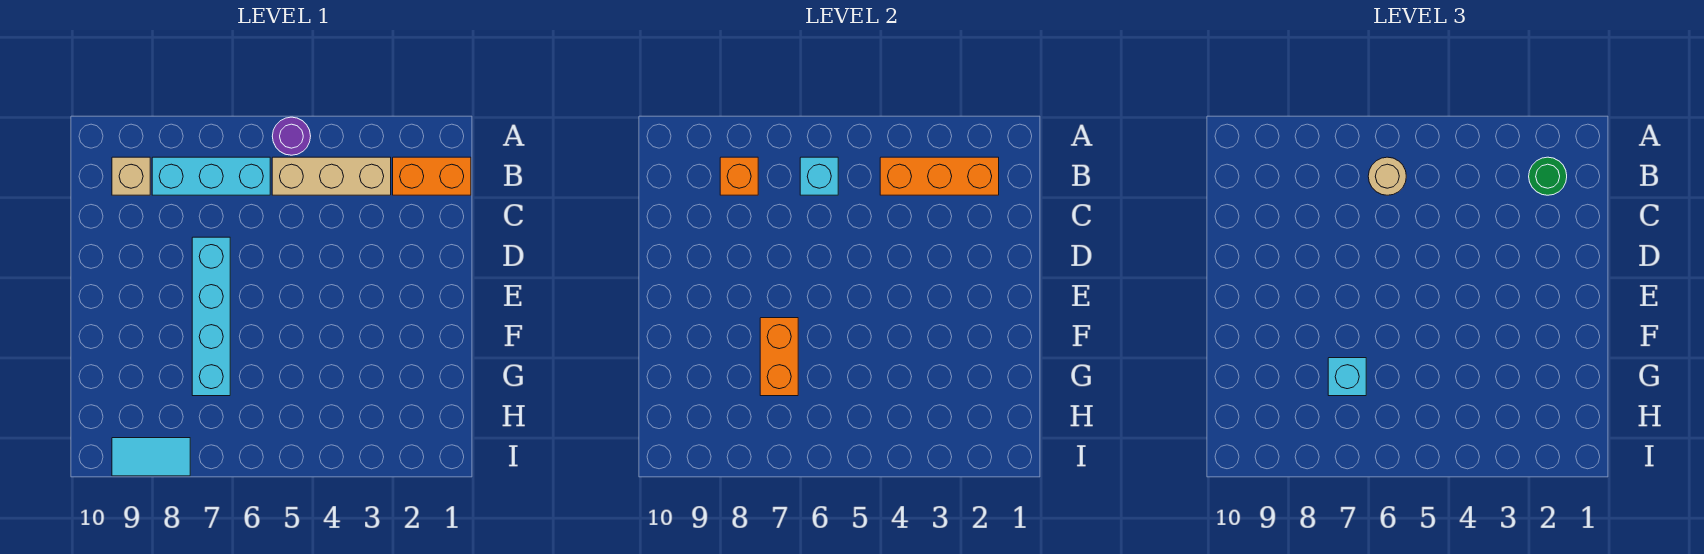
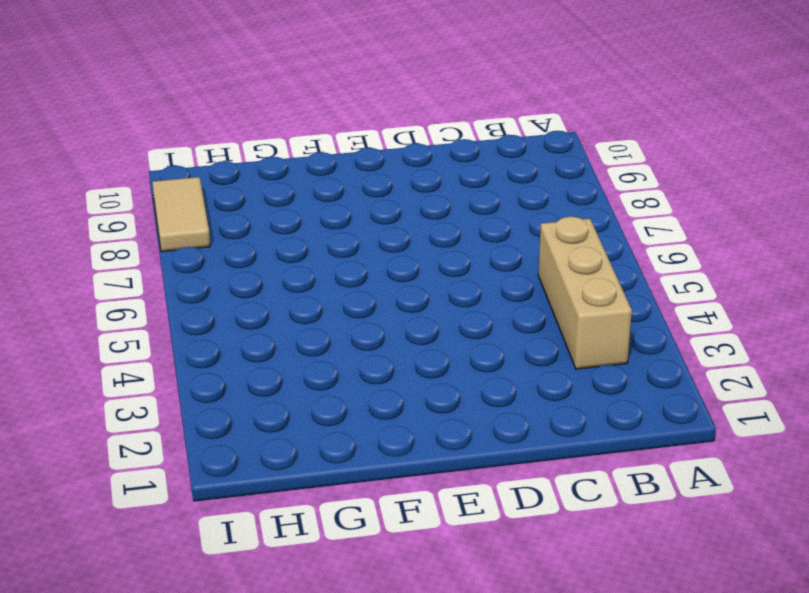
tan 1x2 tile [152,177,210,252] -> cyan 1x2 tile [112,438,190,476]
none -> purple 1x1 round brick [272,117,311,155]
none -> orange 1x2 brick [393,157,471,195]
none -> cyan 1x3 brick [152,157,270,195]

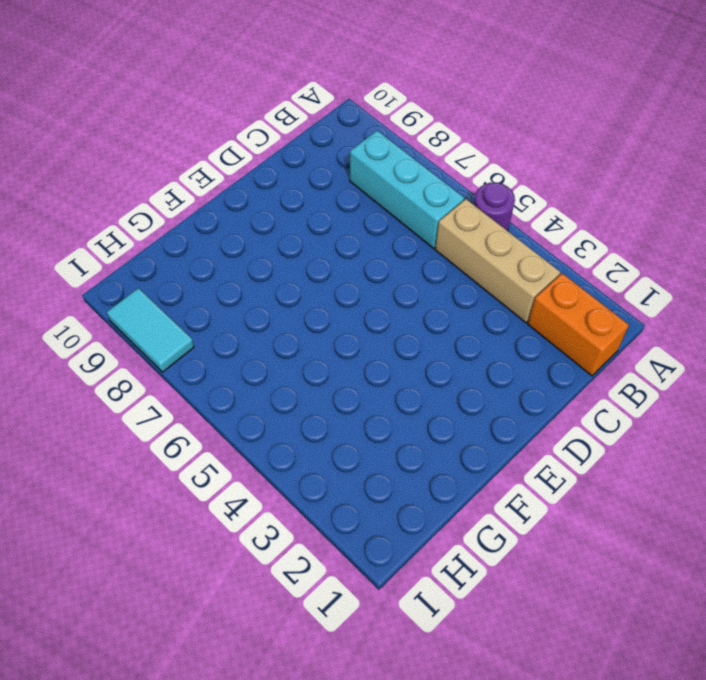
none -> tan 1x1 brick [112,157,150,195]
none -> cyan 1x4 brick [192,237,230,396]
none -> orange 1x3 brick [880,157,999,195]

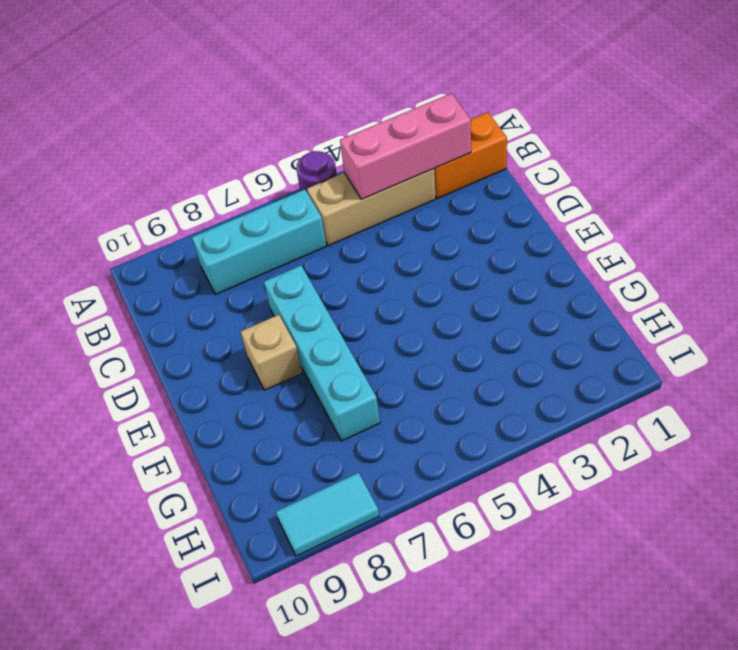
pink 1x3 brick [340,93,471,199] -> orange 1x3 brick [880,157,999,195]
tan 1x1 brick [241,315,302,390] -> tan 1x1 brick moved to [112,157,150,195]
none -> cyan 1x1 brick [800,157,838,195]
none -> orange 1x1 brick [720,157,758,195]
none -> orange 1x2 brick [760,318,798,396]

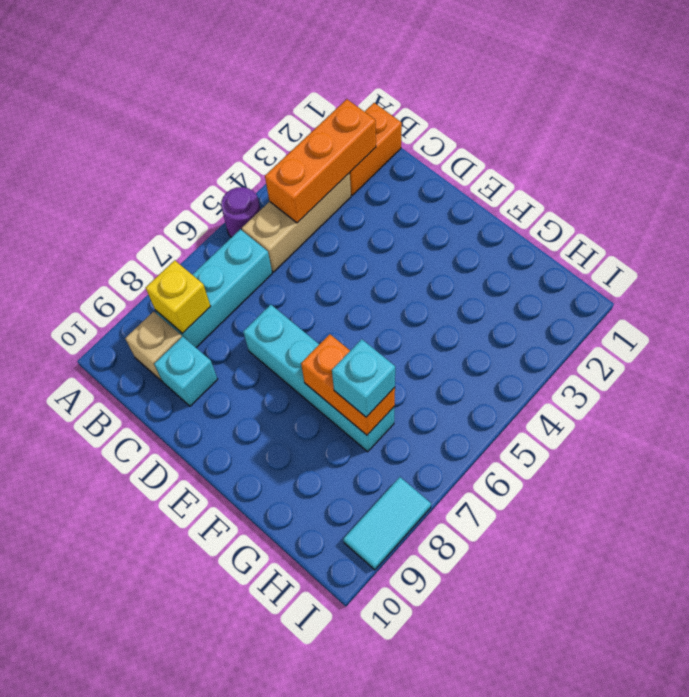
yellow 1x1 brick [146,260,211,333] -> orange 1x1 brick [720,157,758,195]
cyan 1x1 brick [154,336,218,406] -> cyan 1x1 brick moved to [800,157,838,195]
none -> green 1x1 round brick [1529,157,1567,195]
none -> tan 1x1 round brick [1368,157,1406,195]

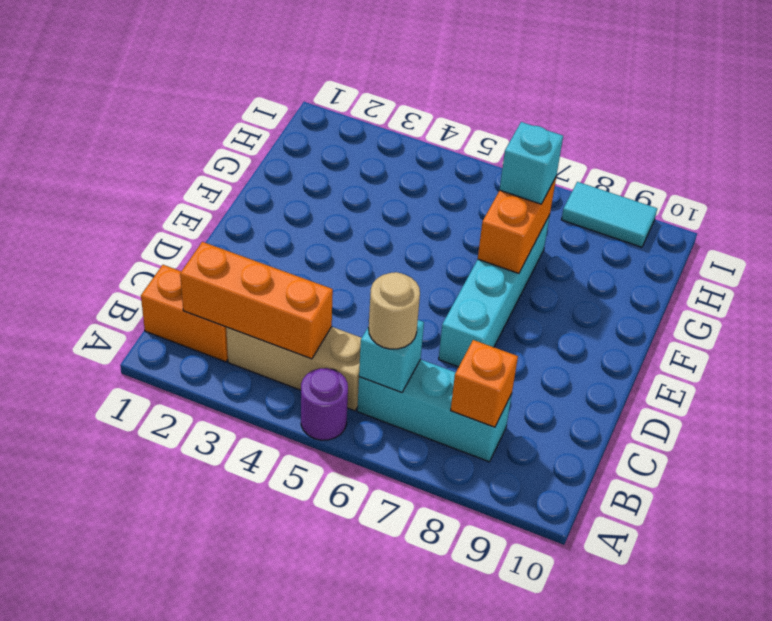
none -> tan 1x1 brick [112,157,150,195]
none -> green 1x1 round brick [1529,157,1567,195]

